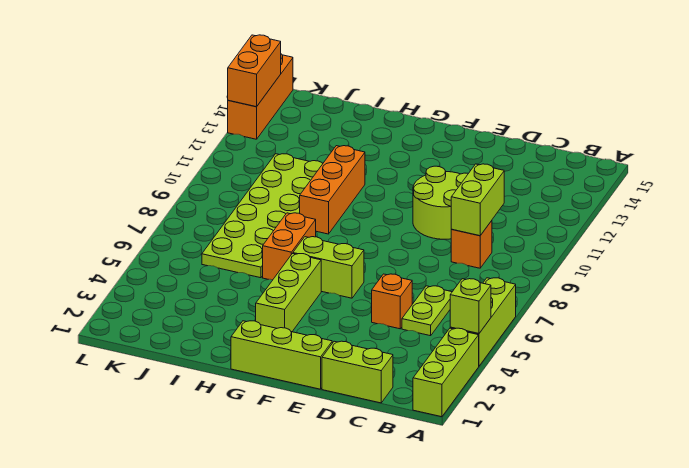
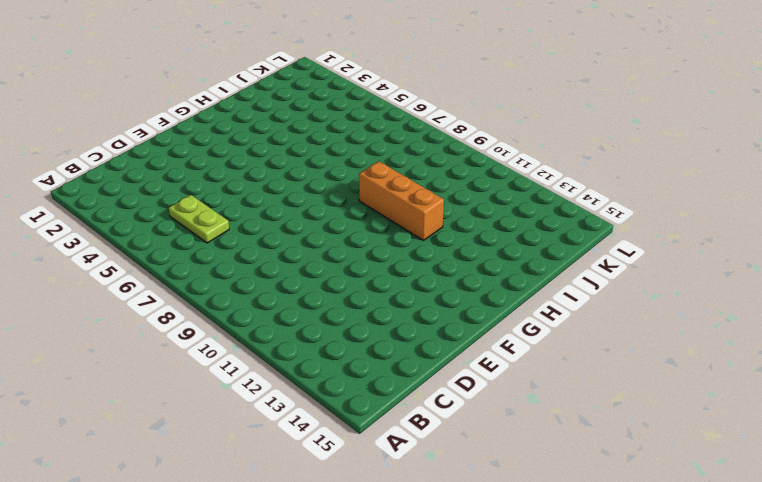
none -> lime 1x3 brick [413,328,479,417]
none -> lime 1x3 brick [450,278,516,366]
none -> lime 1x2 brick [322,341,393,403]

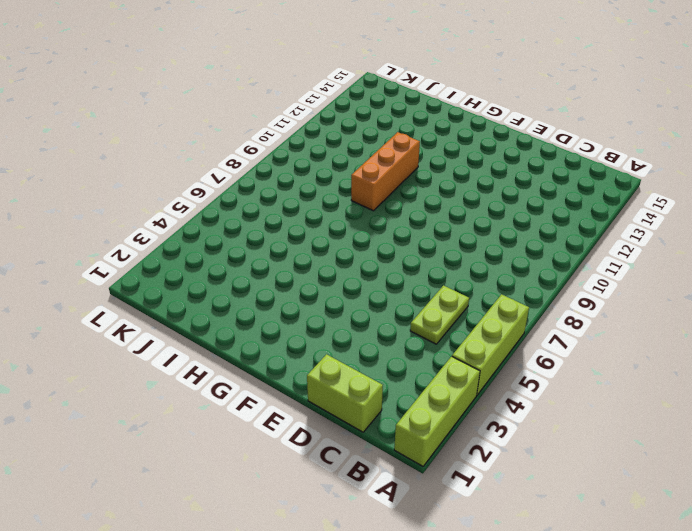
none -> orange 1x1 brick [451,221,492,268]
none -> orange 1x1 brick [372,274,412,329]
none -> lime 2x2 round brick [413,166,468,239]

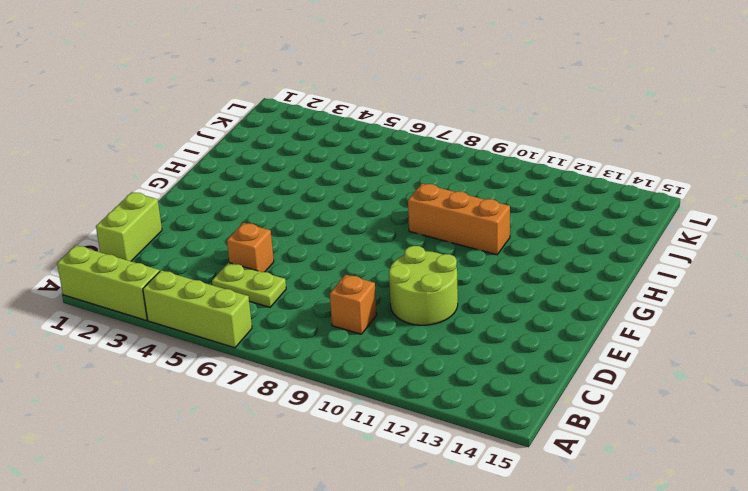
none -> lime 1x3 brick [231,321,332,389]
none -> lime 1x2 brick [293,237,364,298]
none -> lime 1x3 brick [256,254,321,332]

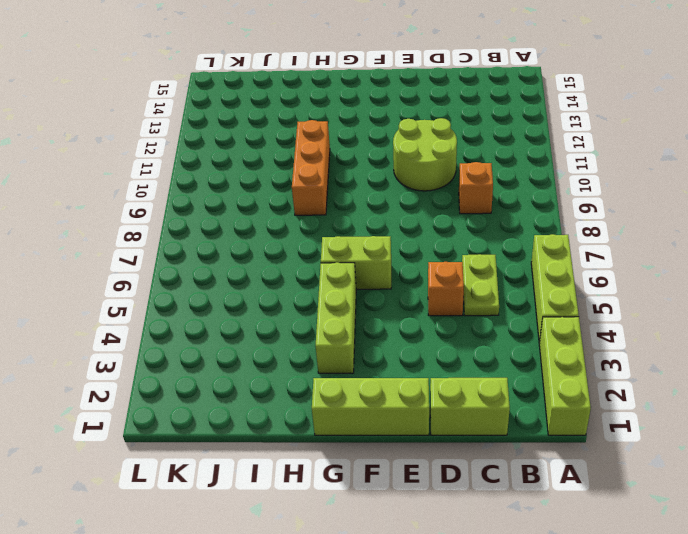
none -> orange 1x2 brick [263,213,316,280]
none -> lime 2x6 plate [202,154,323,278]
none -> orange 1x3 brick [228,54,293,139]

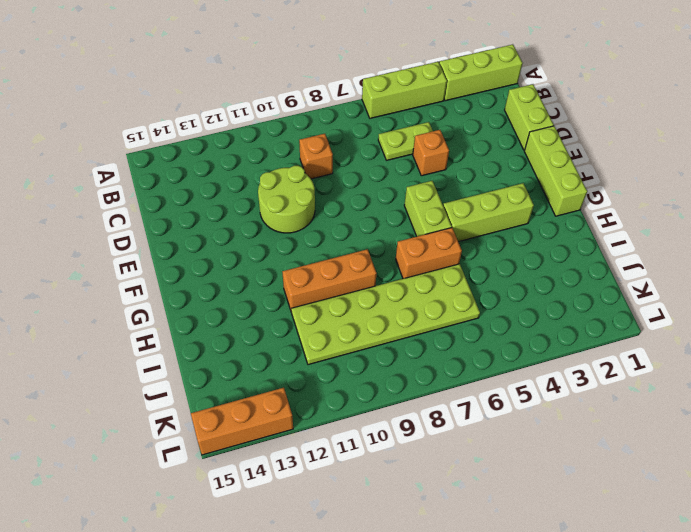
none -> lime 1x1 brick [450,279,491,334]
none -> lime 1x2 brick [451,164,504,236]
none -> orange 1x2 brick [228,35,281,107]

